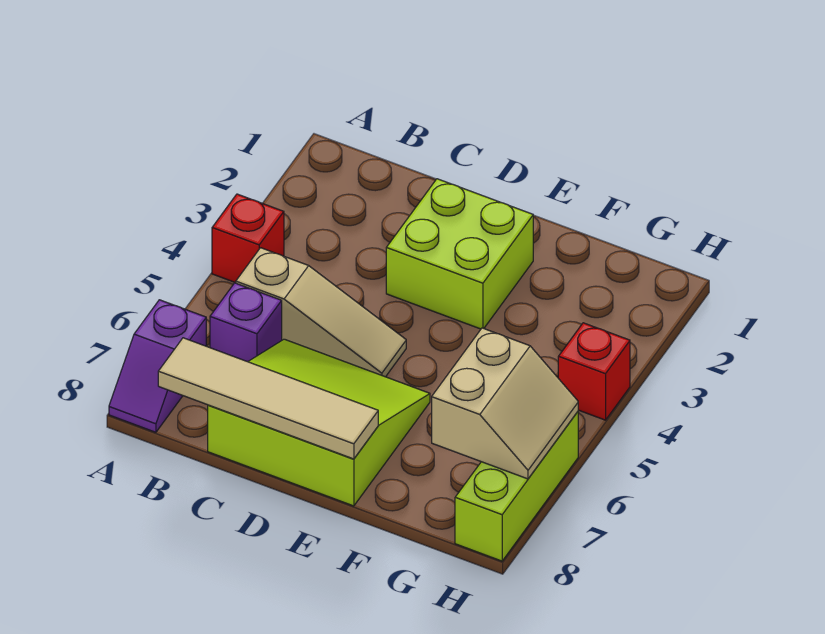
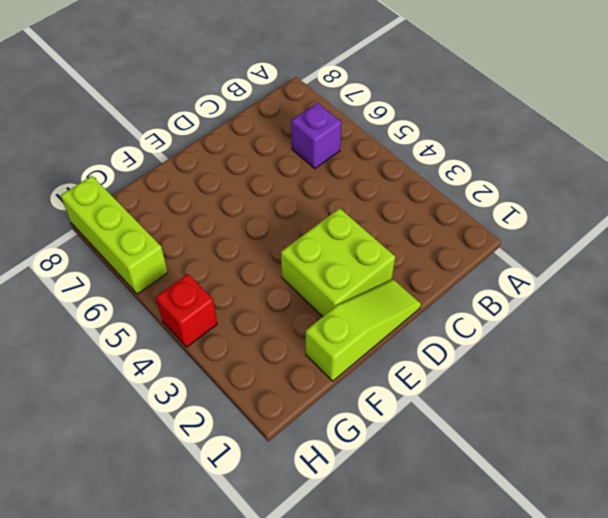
lime 1x3 slope [306,279,421,381] -> none
none -> red 1x1 brick [212,194,284,283]
none -> purple 1x2 slope [109,300,206,432]

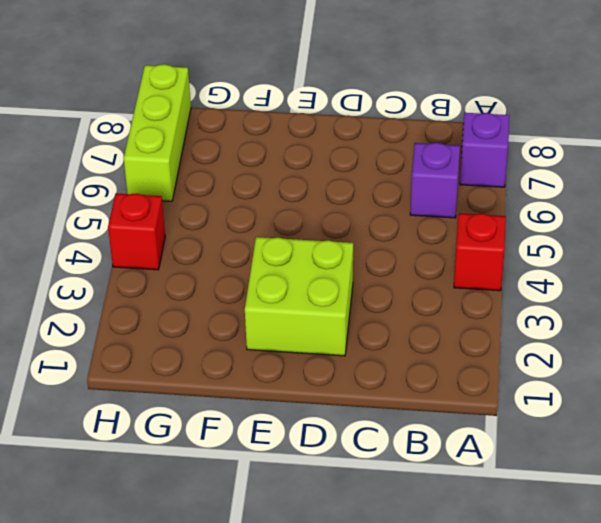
none -> tan 1x3 slope [236,248,406,377]
none -> lime 3x3 slope [208,339,430,506]

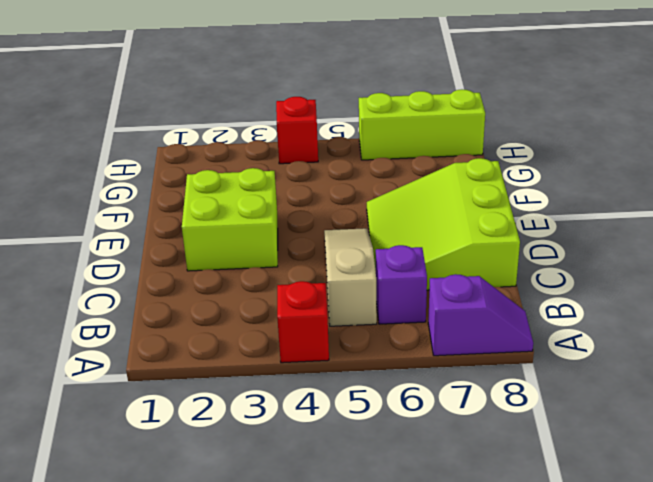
none -> tan 1x4 tile [158,338,378,459]
none -> tan 2x2 slope [432,328,578,479]

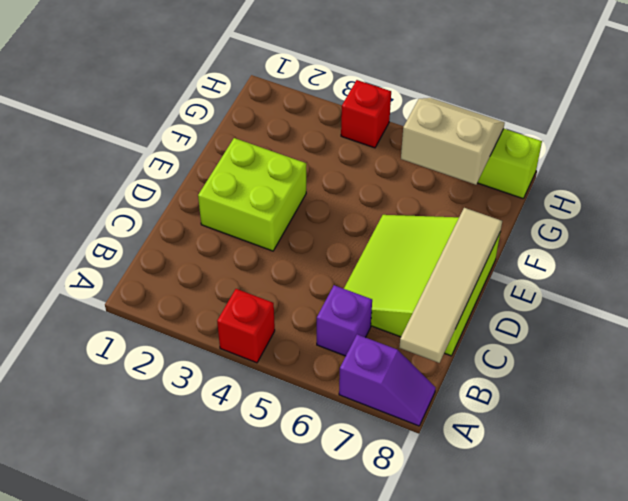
none -> tan 1x3 slope [236,248,406,377]

